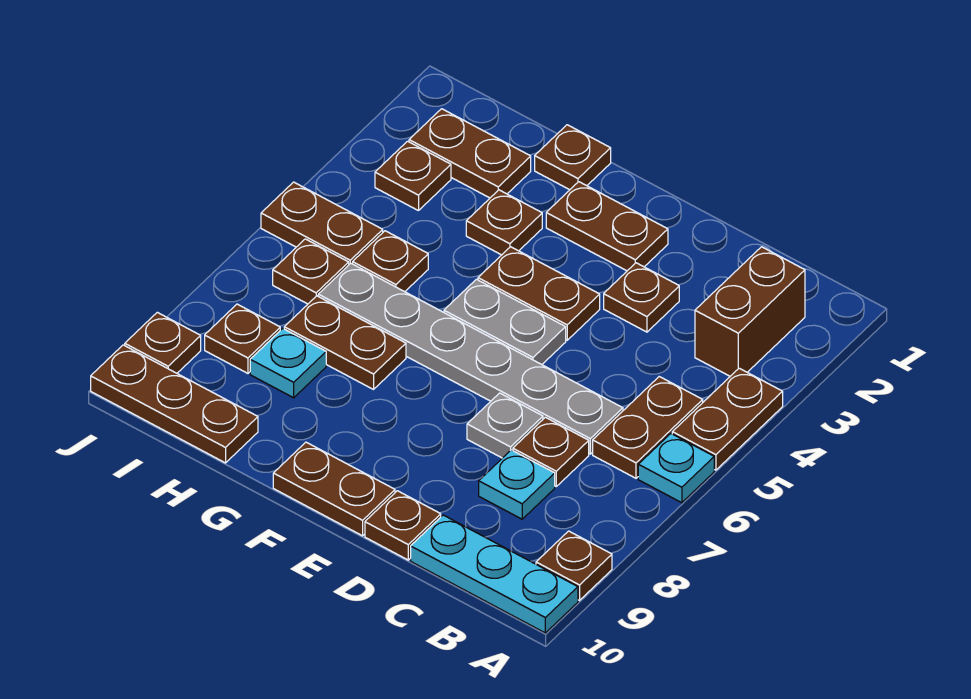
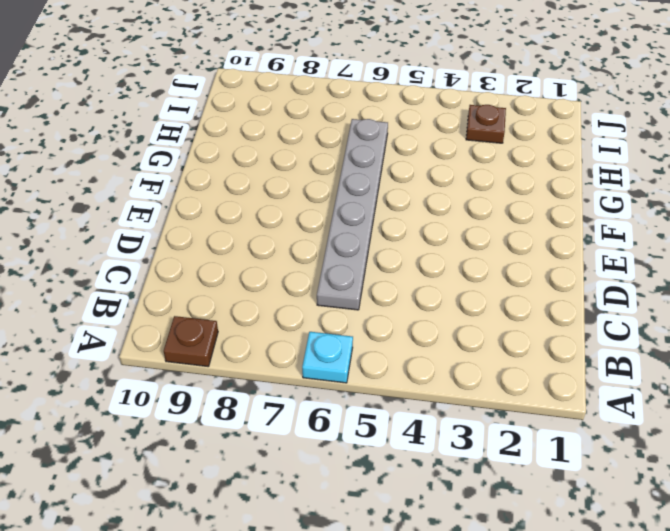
none -> brown 1x2 plate [672,368,783,470]
none -> cyan 1x3 plate [411,515,578,633]
none -> brown 1x2 brick [695,247,805,376]

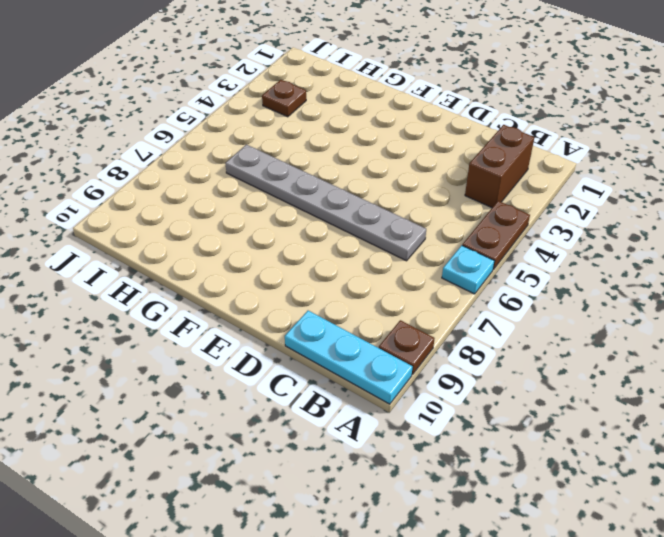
none -> brown 1x2 plate [593,377,703,478]
none -> brown 1x1 plate [513,417,589,486]
none -> cyan 1x1 plate [479,450,555,519]

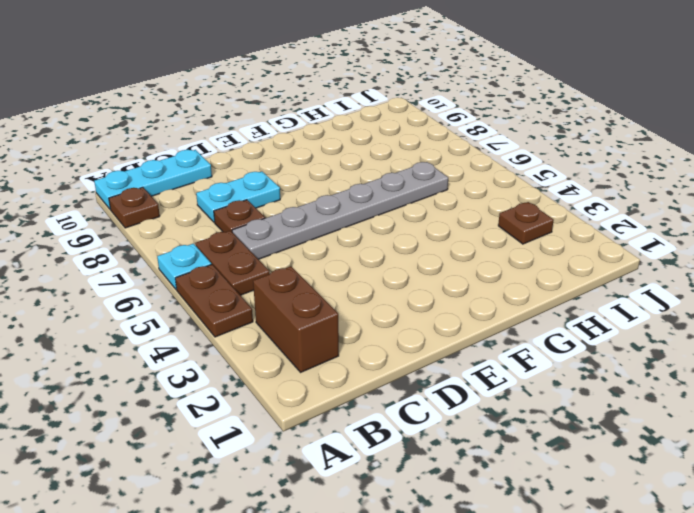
cyan 1x2 plate [196,172,280,222] -> cyan 1x1 plate [479,450,555,519]
none -> brown 1x1 plate [604,263,679,332]
none -> grey 1x1 plate [467,393,543,458]
none -> brown 1x1 plate [365,491,441,560]

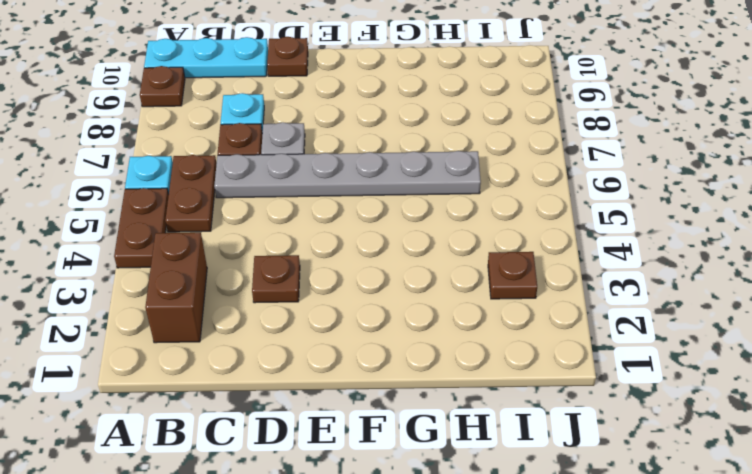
none -> brown 1x2 plate [546,182,668,271]
none -> brown 1x2 plate [478,247,600,340]
none -> grey 1x2 plate [444,279,566,364]

